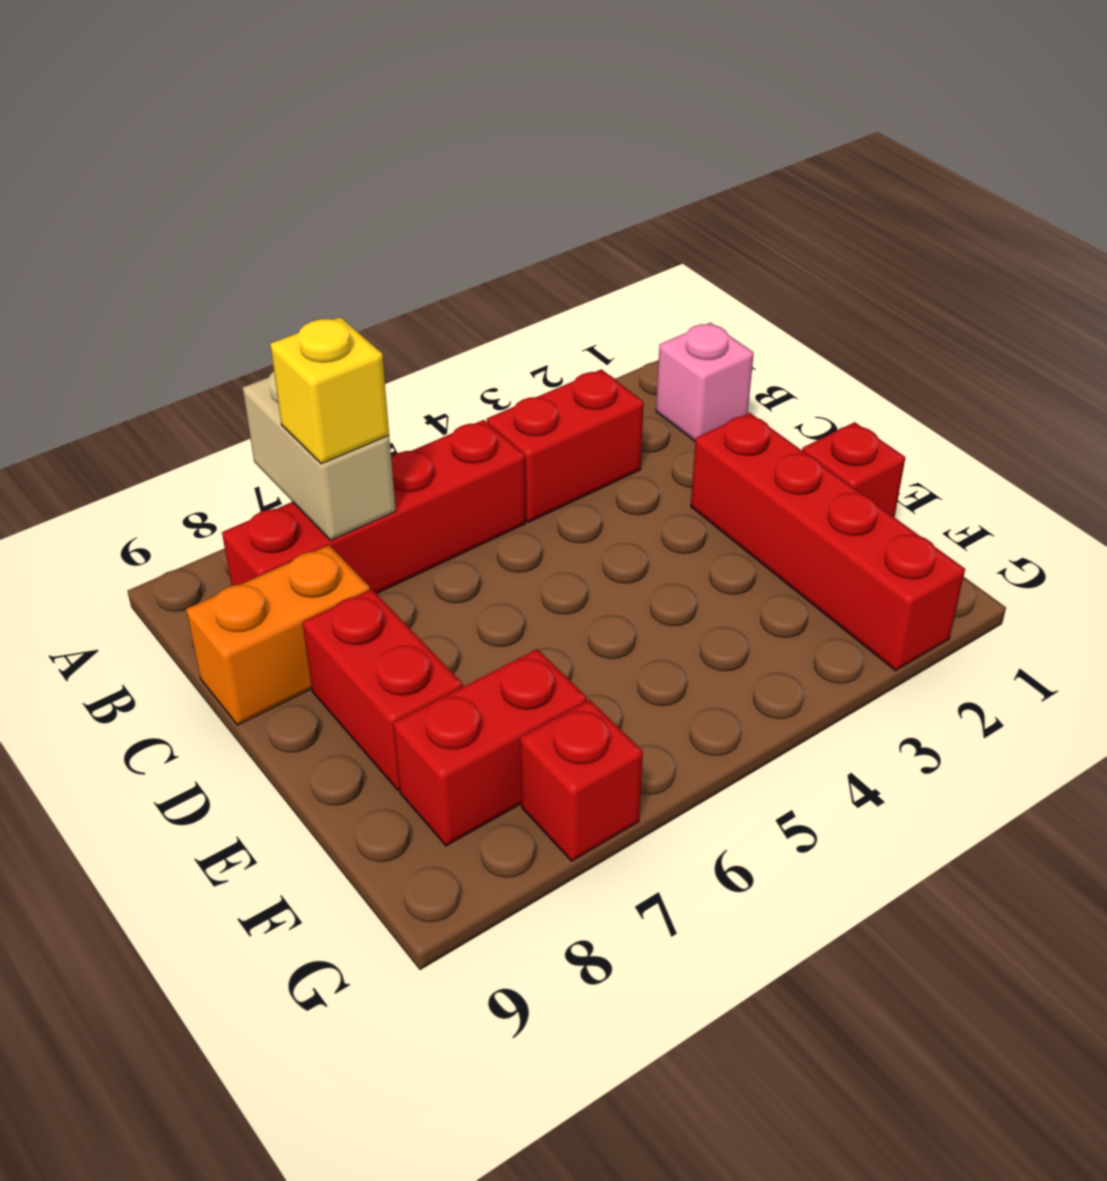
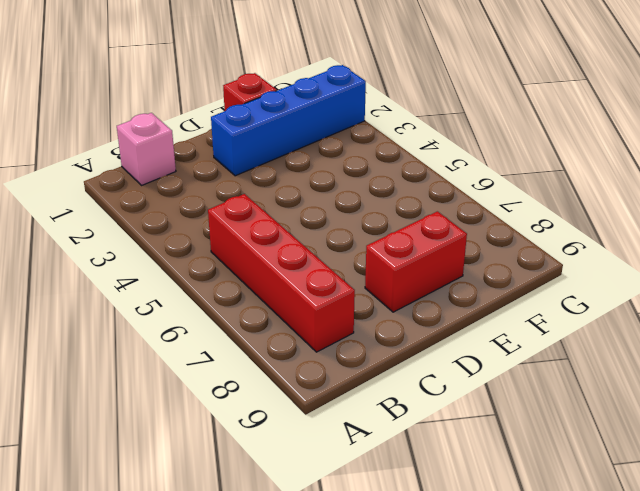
blue 1x4 brick [211,65,366,176] -> red 1x4 brick [691,413,965,671]
none -> red 1x2 brick [487,369,644,522]
none -> orange 1x2 brick [186,545,370,725]

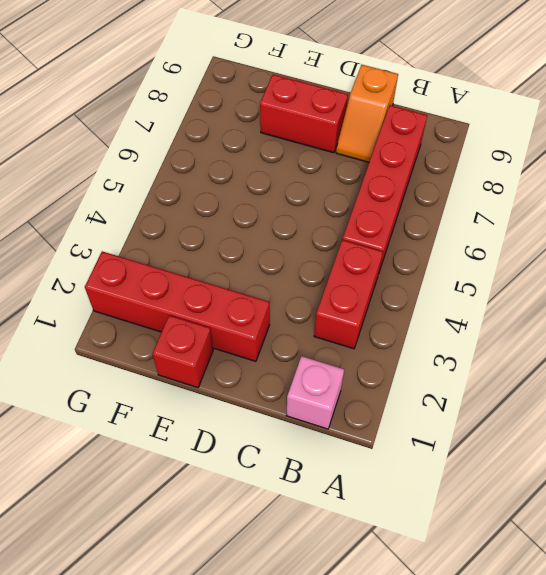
orange 1x2 slope [336,65,398,162] -> orange 1x2 brick [186,545,370,725]
none -> red 1x2 brick [393,649,587,846]
none -> red 1x1 brick [520,700,643,861]

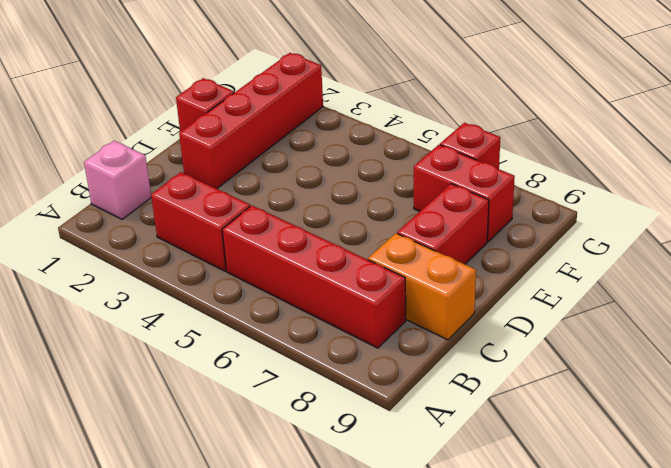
none -> tan 1x2 brick [243,371,396,540]
none -> yellow 1x1 brick [270,317,389,464]

